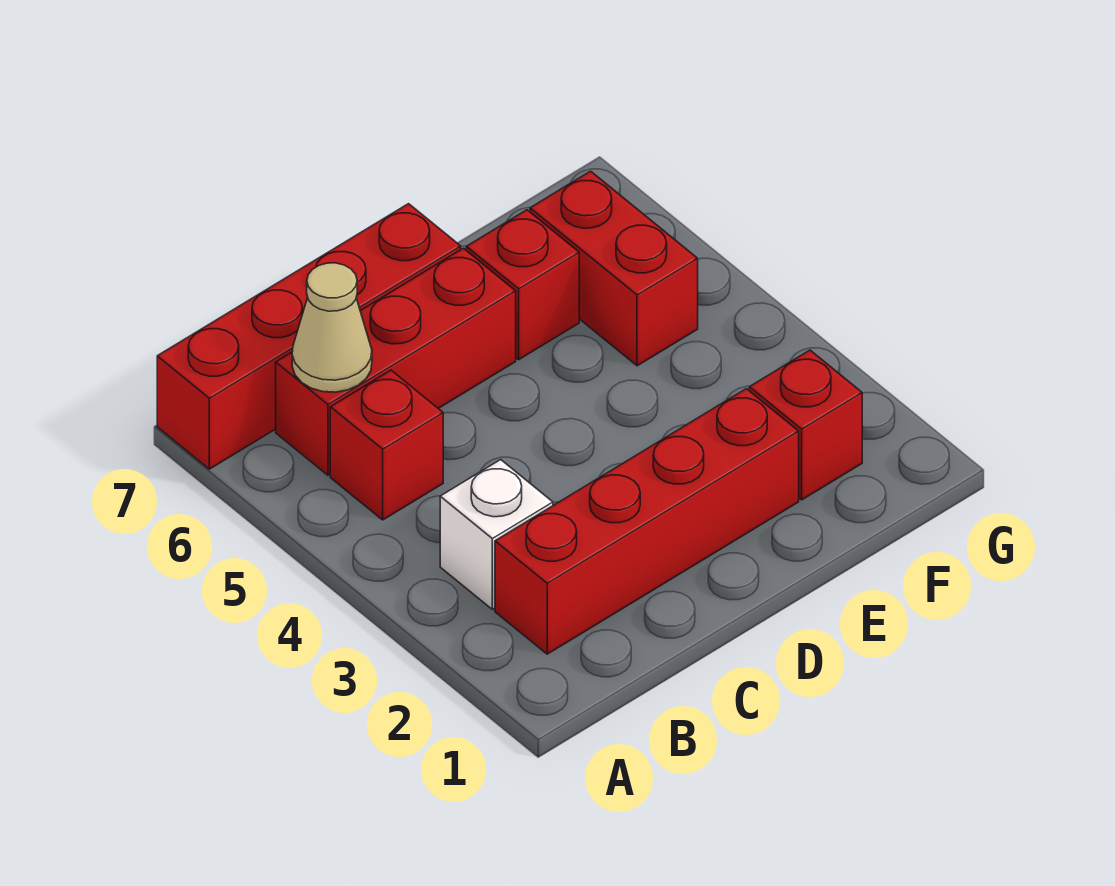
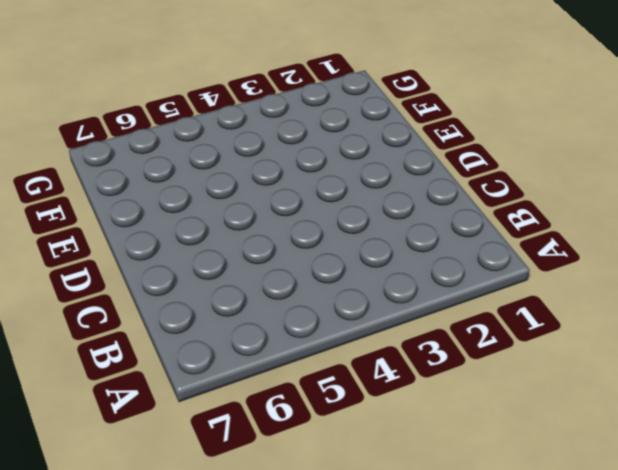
none -> red 1x4 brick [157,204,461,469]
none -> red 1x4 brick [495,389,799,654]

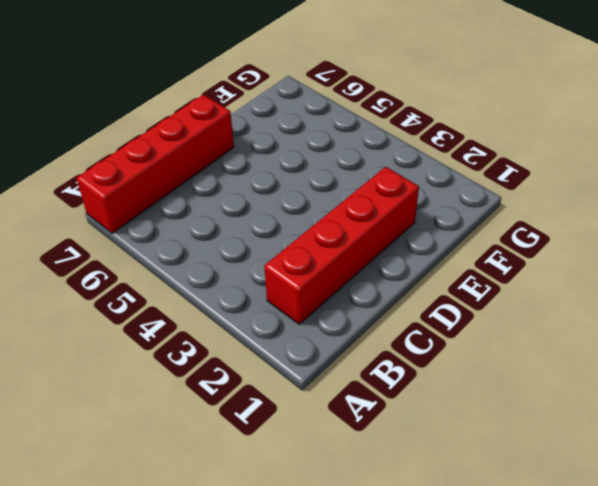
none -> white 1x1 brick [440,460,553,609]
none -> red 1x1 brick [330,370,443,520]

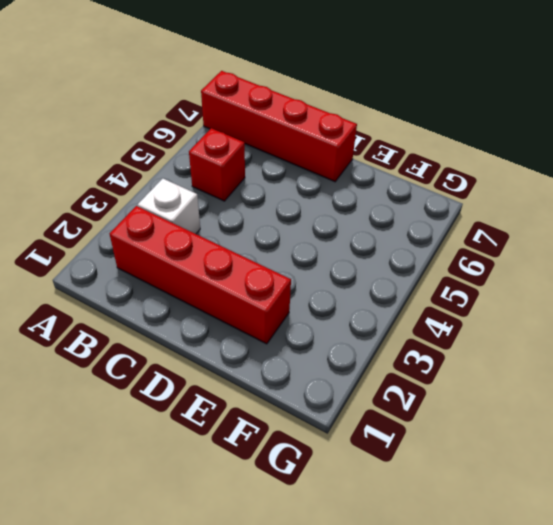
none -> red 1x3 brick [276,248,516,475]
none -> red 1x1 brick [466,210,579,359]

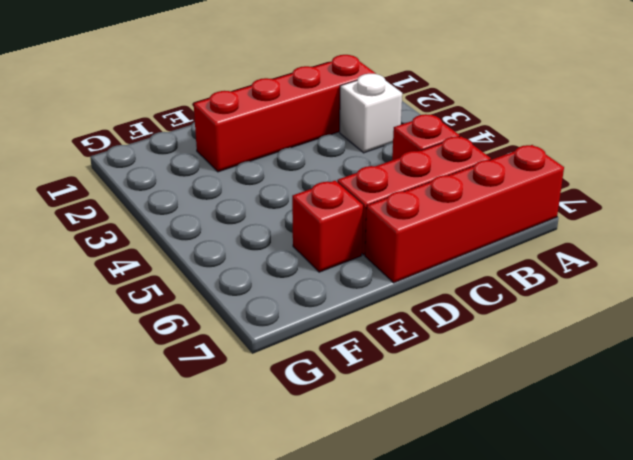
none -> red 1x1 brick [749,350,862,500]
none -> red 1x2 brick [530,171,698,366]

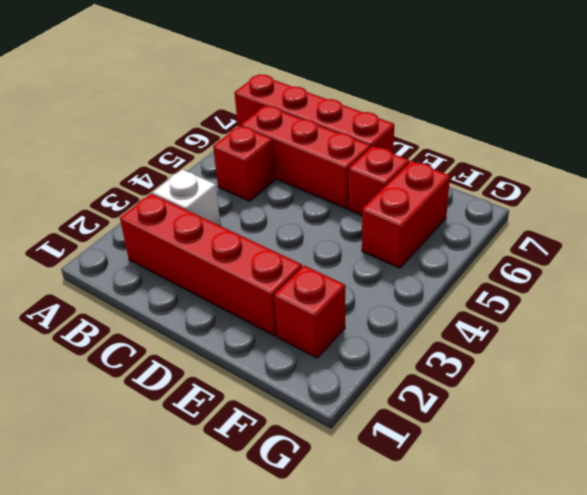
none -> tan 1x1 cone [292,263,372,392]

